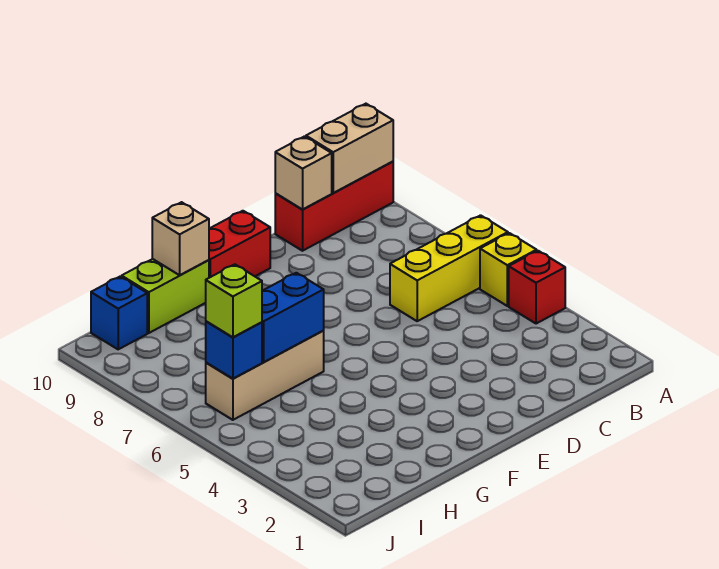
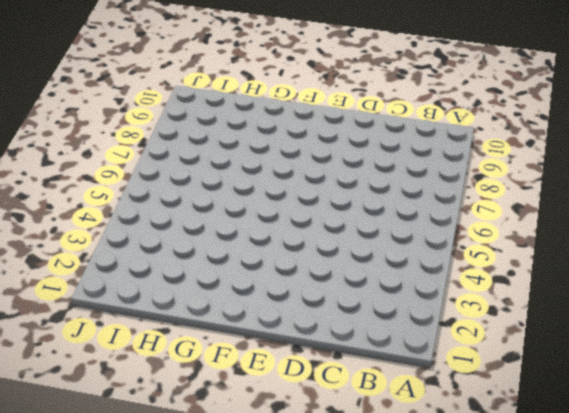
none -> red 1x1 brick [509,251,565,324]
none -> yellow 1x1 brick [480,233,537,306]
none -> yellow 1x3 brick [390,215,508,321]

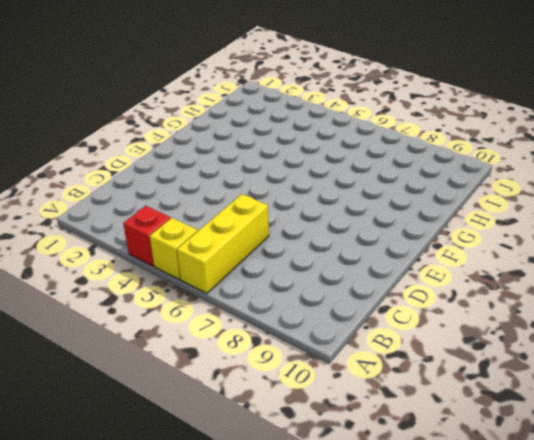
none -> red 1x3 brick [275,161,393,251]
none -> red 1x2 brick [209,211,270,278]
none -> tan 1x3 brick [206,331,324,420]

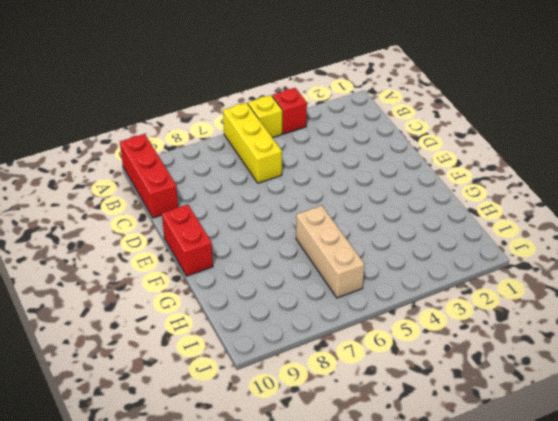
none -> lime 1x2 brick [122,259,209,333]
none -> blue 1x1 brick [91,277,147,349]
none -> tan 1x2 brick [306,104,393,193]

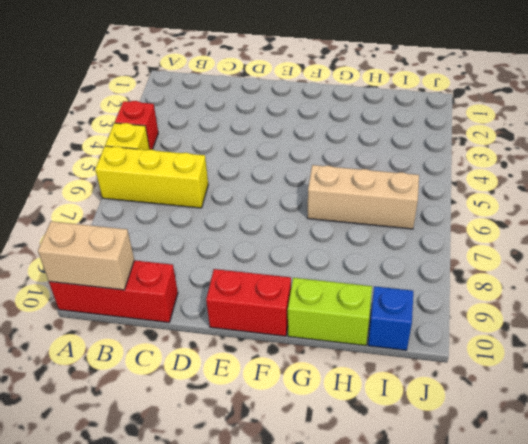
none -> tan 1x1 brick [275,136,332,209]
none -> blue 1x2 brick [262,273,324,362]
none -> tan 1x1 brick [152,202,209,275]

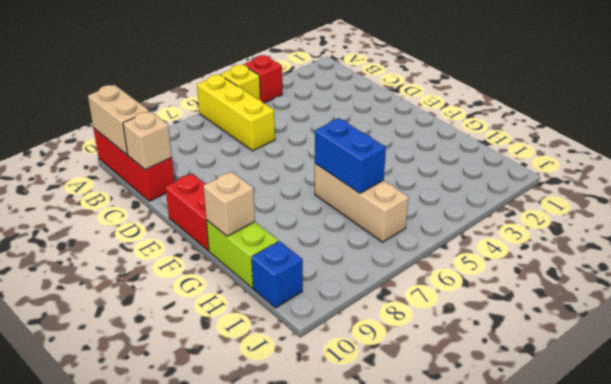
none -> blue 1x1 brick [206,321,262,379]
none -> lime 1x1 brick [206,264,262,337]

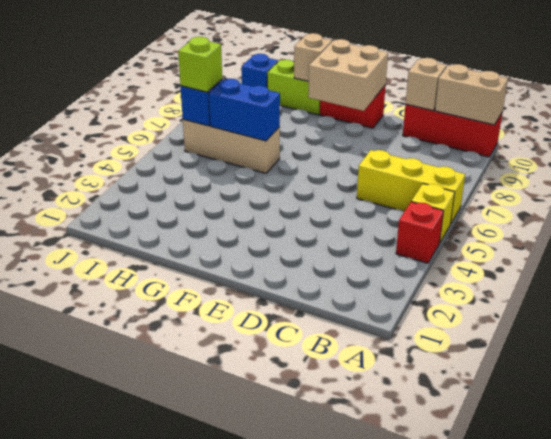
tan 2x2 brick [308,39,388,111] -> none

